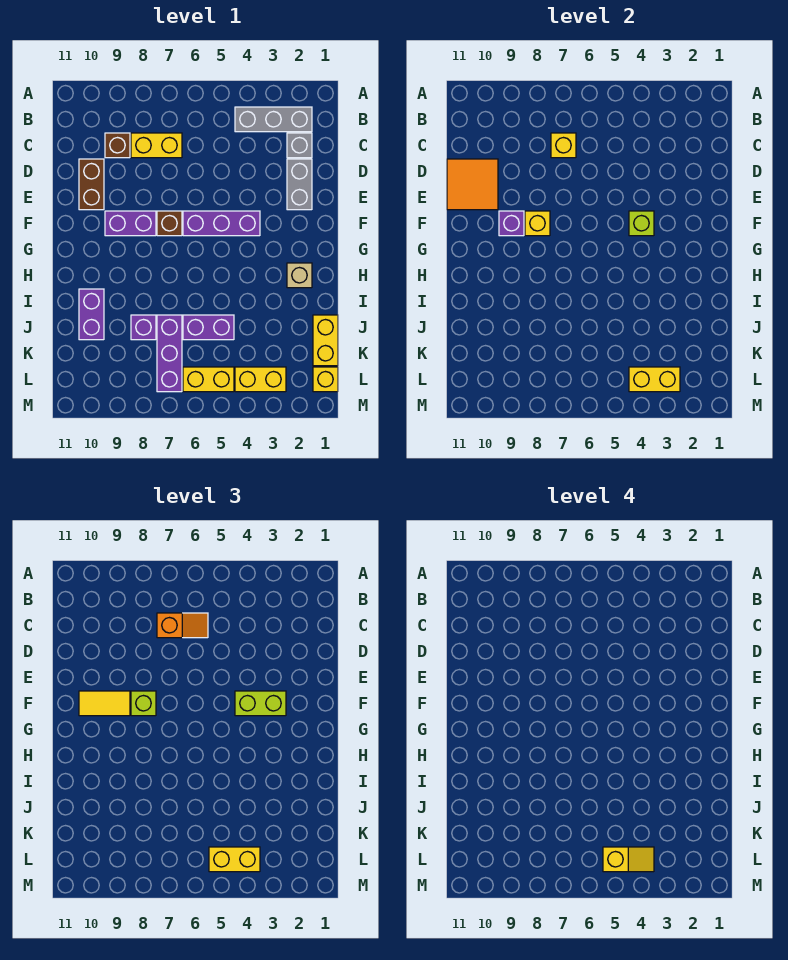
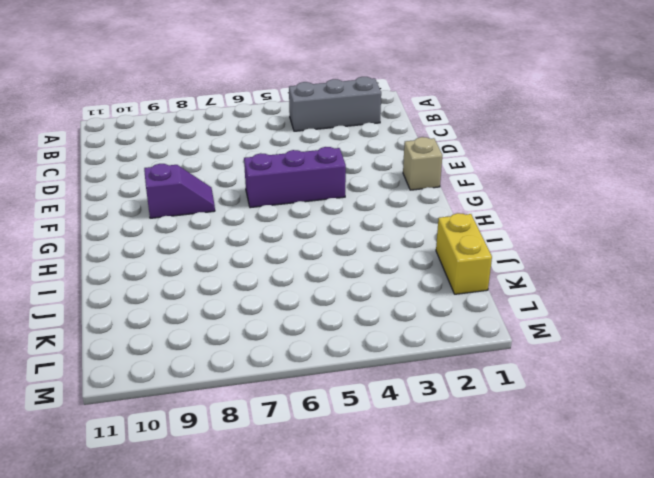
tan 1x1 brick [403,137,442,190] -> tan 1x1 brick moved to [287,263,312,288]
purple 1x2 slope [144,164,215,218] -> purple 1x2 brick [105,211,156,236]
none -> grey 1x1 brick [287,133,312,158]
none -> yellow 1x2 brick [131,133,182,158]
none -> brown 1x1 brick [105,133,130,158]
none -> grey 1x2 brick [287,159,312,210]

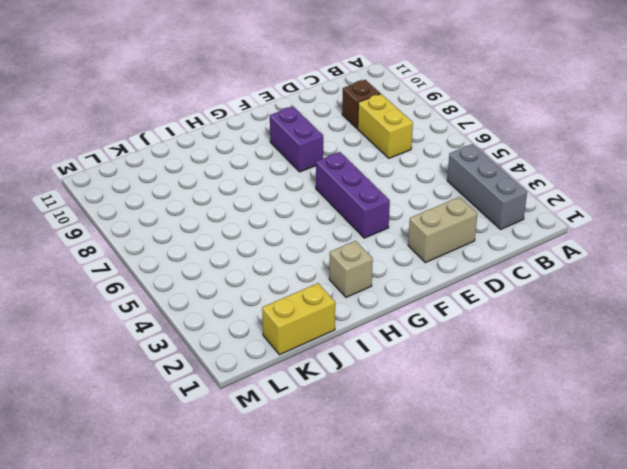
tan 1x2 brick [408,197,477,263] -> grey 1x2 brick [287,159,312,210]
none -> grey 1x1 brick [287,133,312,158]
none -> brown 1x2 brick [79,159,104,210]
none -> brown 1x1 brick [157,211,182,236]
none -> purple 1x2 brick [79,289,104,340]

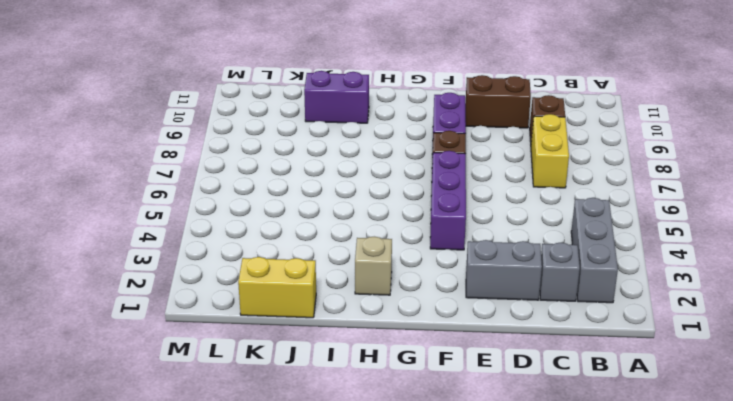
none -> purple 1x2 brick [183,315,234,340]
none -> purple 1x3 brick [157,315,182,392]
none -> purple 1x1 brick [131,315,156,340]
none -> yellow 1x1 brick [313,367,338,392]

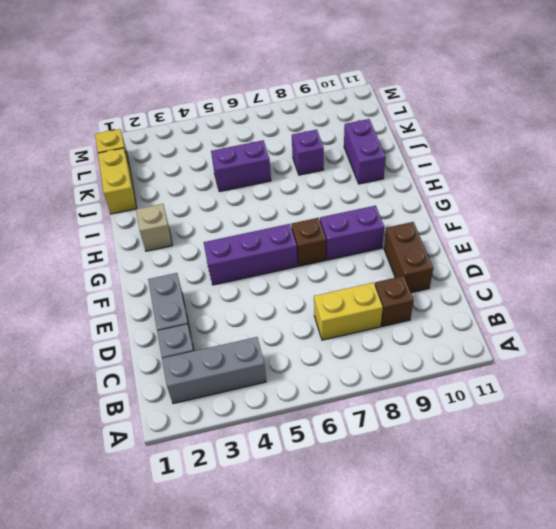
none -> purple 1x3 brick [157,315,182,392]
none -> yellow 1x2 brick [235,367,286,392]
none -> yellow 1x2 brick [183,367,234,392]
none -> yellow 1x1 brick [551,133,576,158]

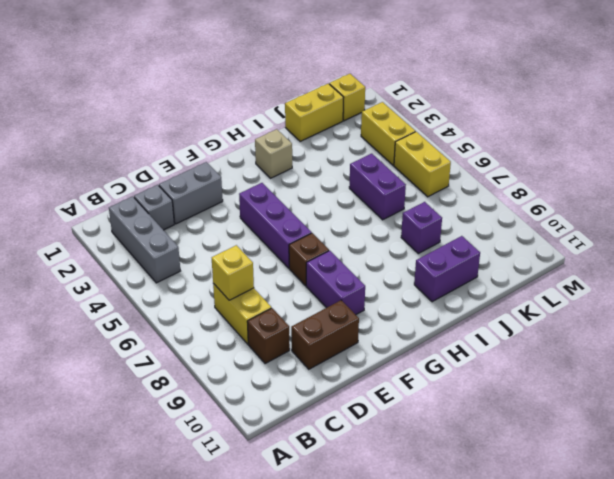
none -> purple 1x3 brick [157,315,182,392]
none -> orange 2x2 tile [447,159,498,210]
none -> lime 1x1 brick [629,211,654,236]
none -> yellow 1x1 brick [525,211,550,236]

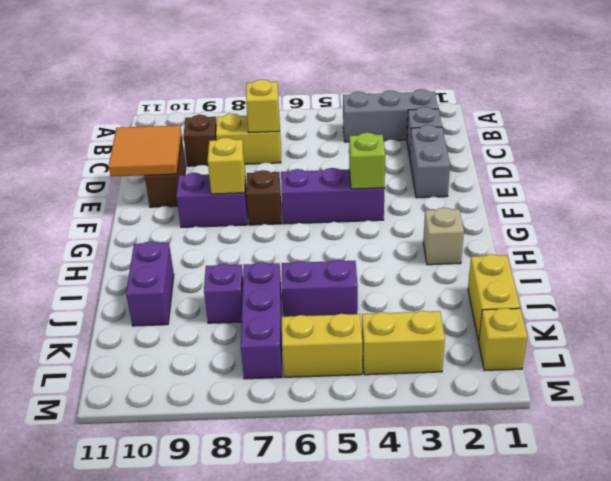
none -> purple 1x1 brick [499,211,524,236]
none -> yellow 1x2 brick [629,367,680,392]
none -> orange 1x2 slope [157,613,208,638]
none -> lime 1x2 brick [235,691,286,716]

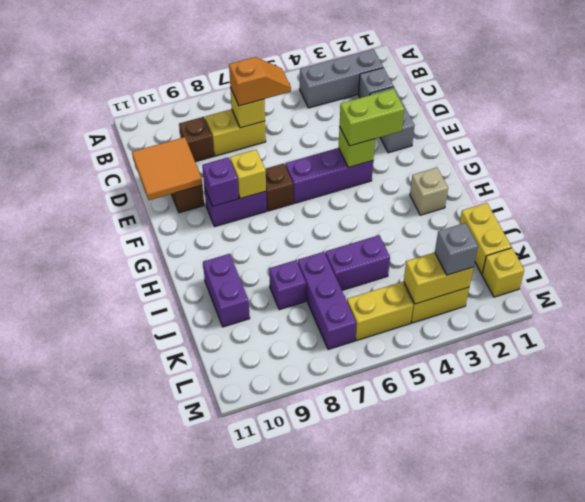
grey 1x1 brick [435,223,478,275] -> none
none -> lime 1x1 brick [131,691,156,716]
none -> yellow 1x2 tile [79,691,130,716]
none -> yellow 1x2 brick [209,847,260,872]
none -> yellow 1x2 slope [603,847,654,872]

